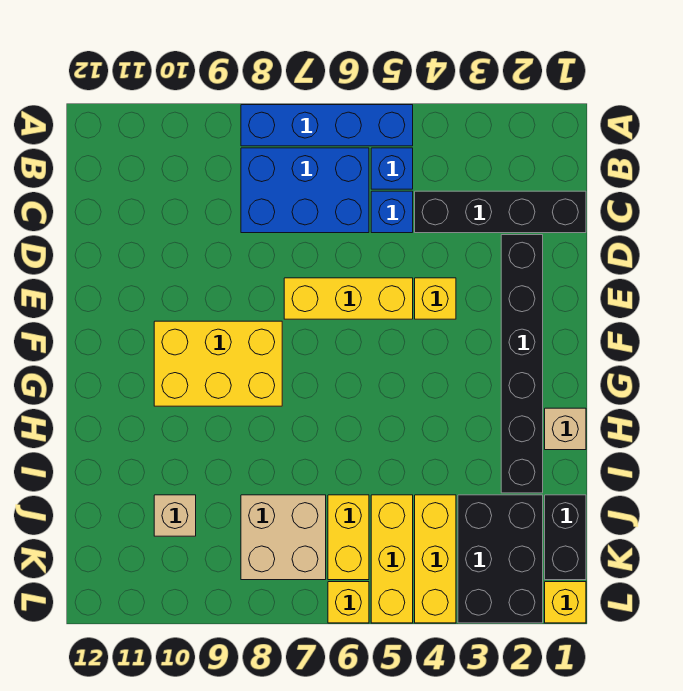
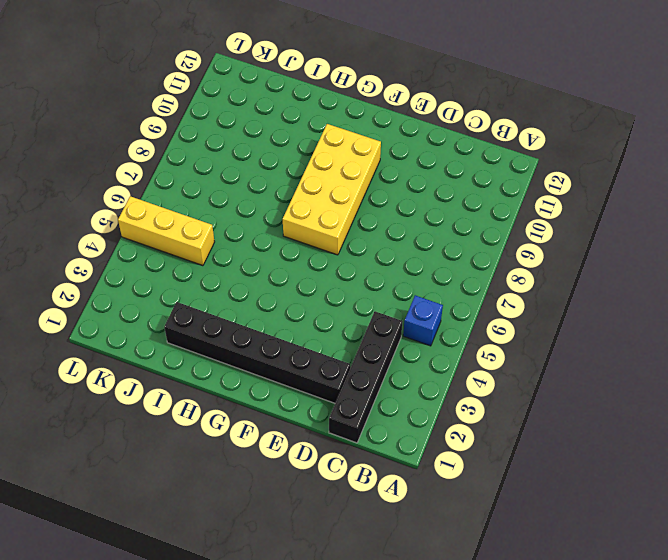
yellow 2x4 brick [283,124,381,255] -> yellow 2x3 brick [154,321,282,406]
none -> blue 1x4 brick [241,105,413,146]
none -> blue 2x3 brick [241,148,369,233]
none -> blue 1x1 brick [371,191,413,233]

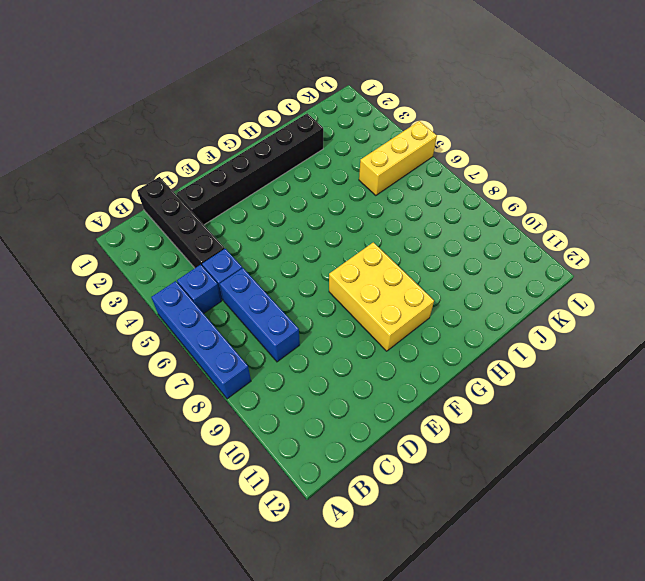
blue 1x3 brick [220,268,300,362] -> blue 2x3 brick [241,148,369,233]
none -> yellow 1x1 brick [415,278,456,319]
none -> yellow 1x3 brick [284,278,413,319]
none -> tan 1x1 brick [545,408,586,450]

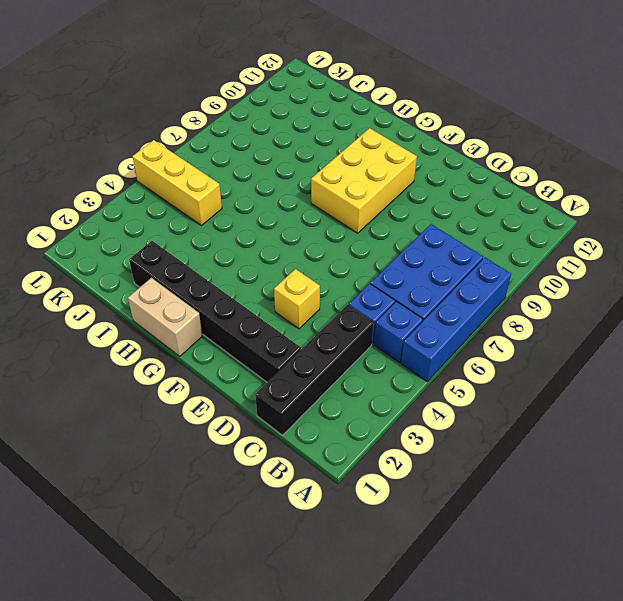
tan 1x2 brick [128,278,203,356] -> tan 1x1 brick [545,408,586,450]
none -> yellow 1x3 brick [284,278,413,319]
none -> black 1x2 brick [545,495,586,580]
none -> black 2x3 brick [458,495,543,623]

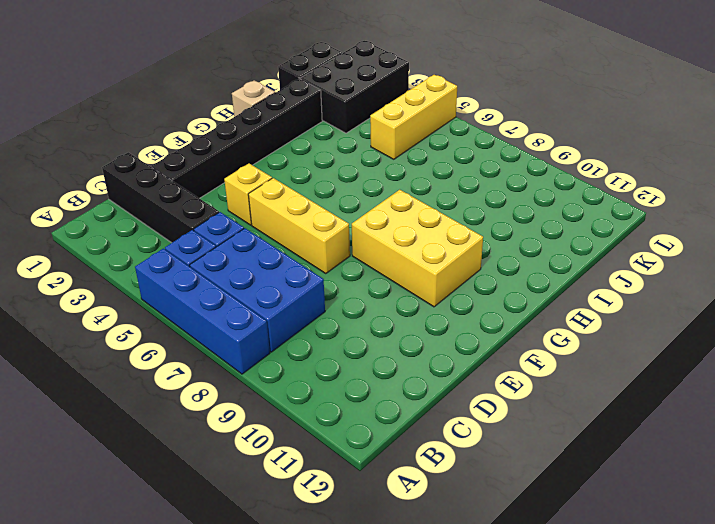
none -> yellow 1x3 brick [415,495,456,623]
none -> yellow 1x2 brick [328,495,369,580]
none -> tan 2x2 brick [241,495,326,580]

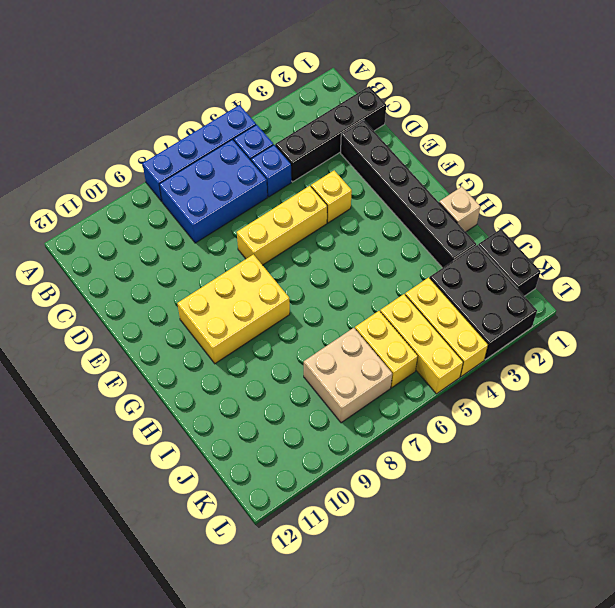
none -> tan 1x1 brick [154,495,196,536]
none -> yellow 1x1 brick [545,582,586,623]
none -> yellow 1x1 brick [328,582,369,623]

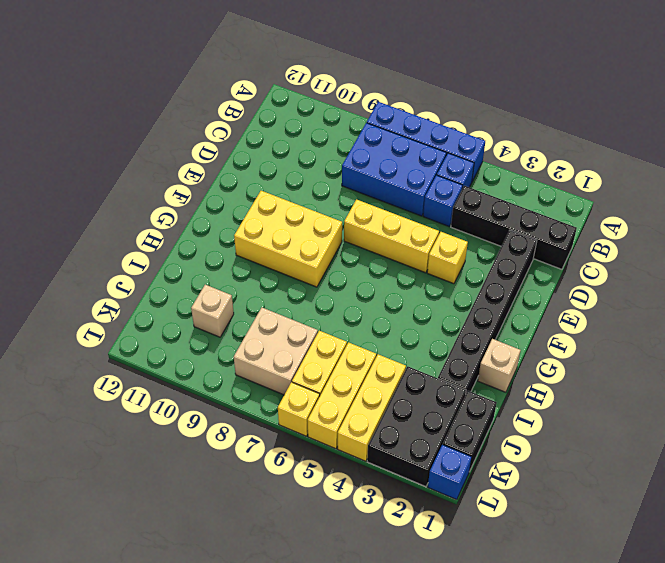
blue 1x1 brick [428,445,472,500] -> yellow 1x1 brick [545,582,586,623]

